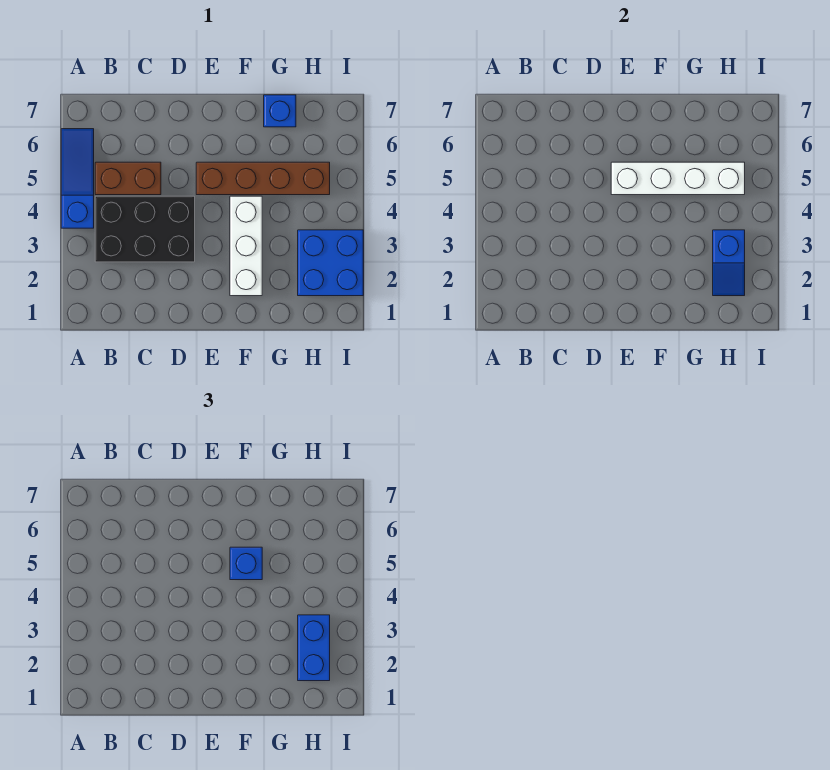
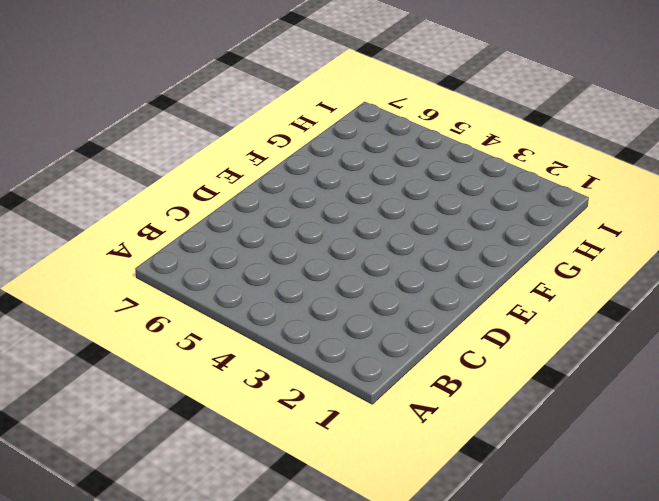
none -> blue 1x3 slope [61,129,94,228]
none -> black 2x3 brick [95,196,195,262]

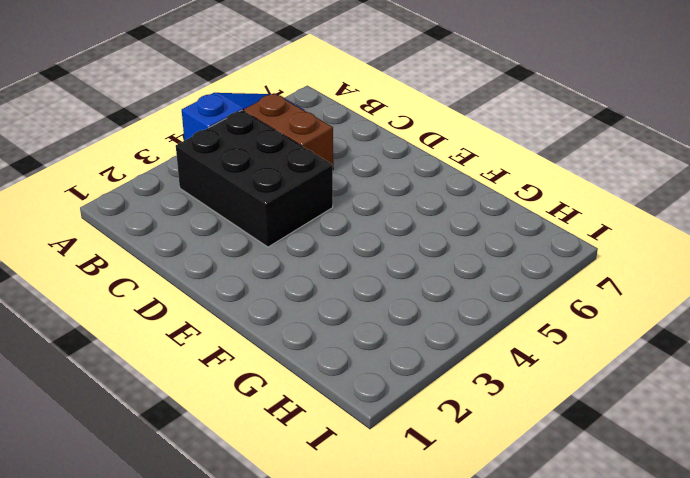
none -> brown 1x4 brick [196,162,330,195]
none -> white 1x3 brick [230,196,262,296]

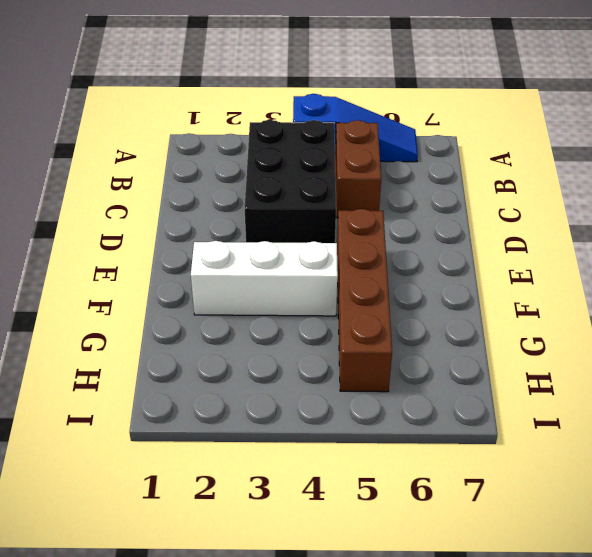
none -> blue 1x1 brick [264,95,296,127]
none -> blue 2x2 brick [298,230,363,296]

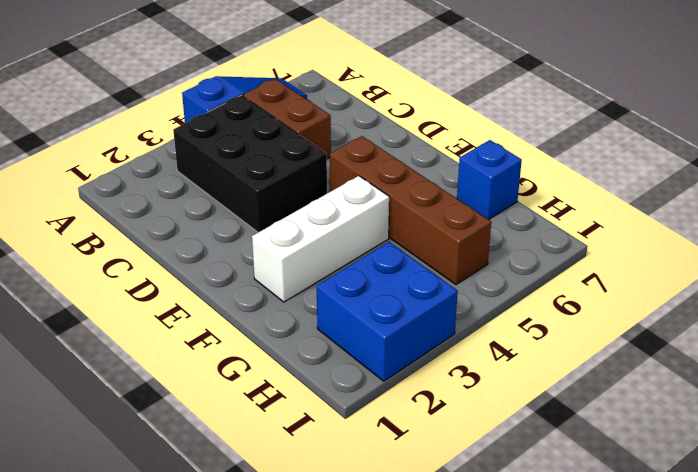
none -> white 1x4 brick [611,162,745,195]
none -> blue 1x2 slope [713,230,745,296]

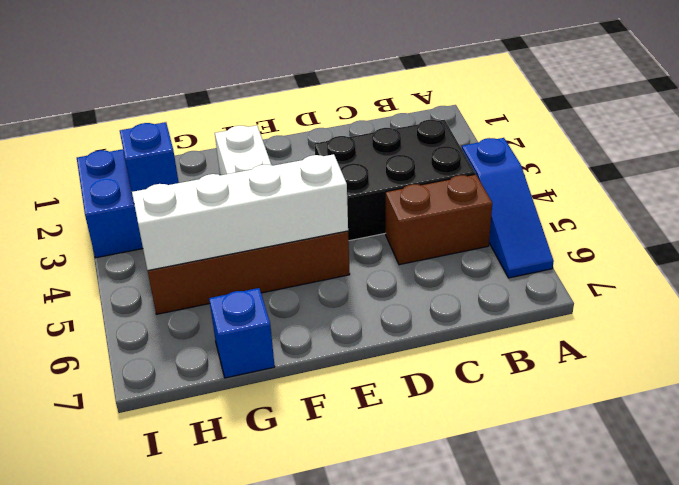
none -> blue 1x1 brick [230,547,262,580]
none -> blue 1x2 brick [298,615,330,681]

